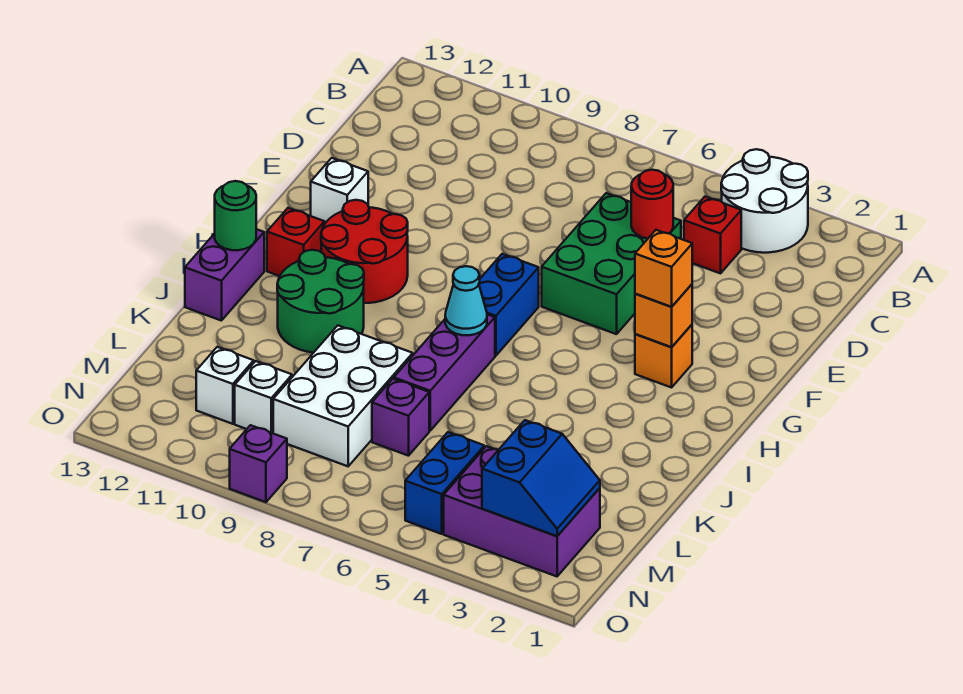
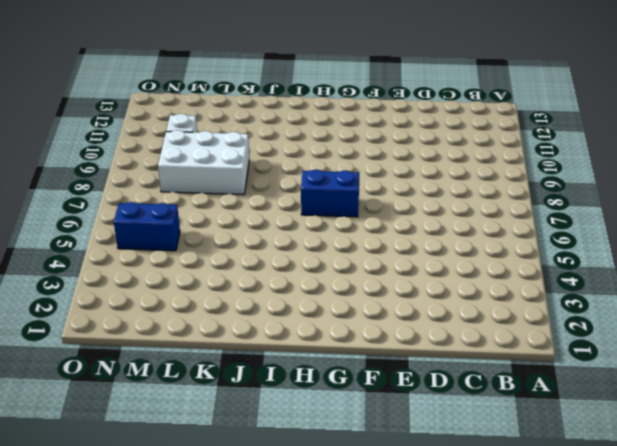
none -> white 2x2 round brick [721,149,808,253]
none -> red 1x1 brick [684,197,741,273]
none -> green 2x3 brick [542,193,681,334]

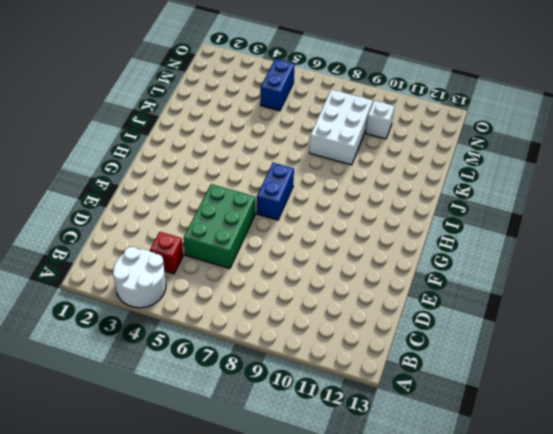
none -> white 1x1 brick [311,158,368,224]
none -> orange 1x1 brick [635,325,692,388]
none -> red 2x2 round brick [321,200,408,303]

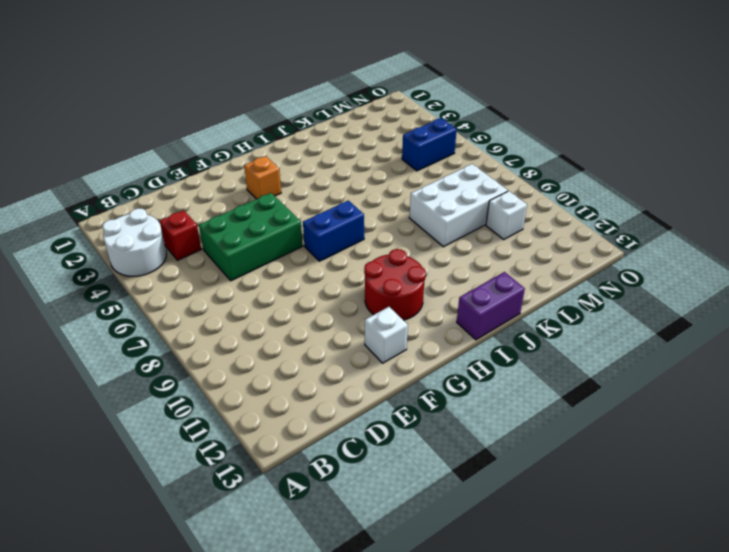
none -> red 1x1 brick [267,208,324,276]
none -> purple 1x3 brick [394,314,495,431]
none -> green 2x2 round brick [277,250,364,353]

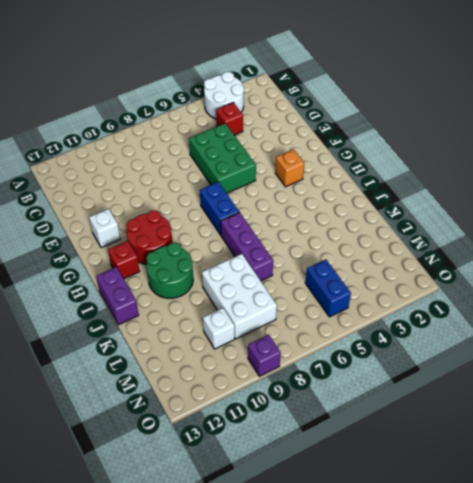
none -> purple 1x1 brick [372,379,429,456]
none -> purple 2x3 brick [444,446,600,576]
none -> white 1x1 brick [196,347,254,424]

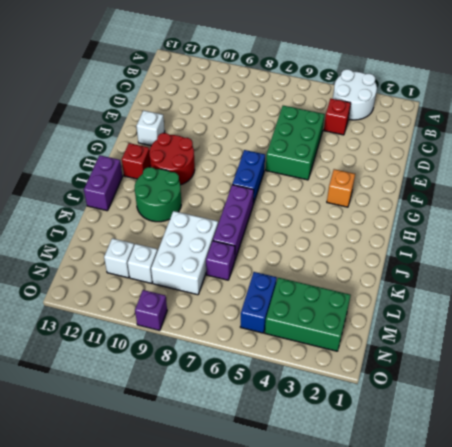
green 2x3 brick [265,278,351,351] -> purple 2x3 brick [444,446,600,576]
none -> red 1x1 round brick [631,170,673,239]
none -> orange 1x1 brick [635,284,692,347]
none -> cyan 1x1 cone [445,266,487,335]

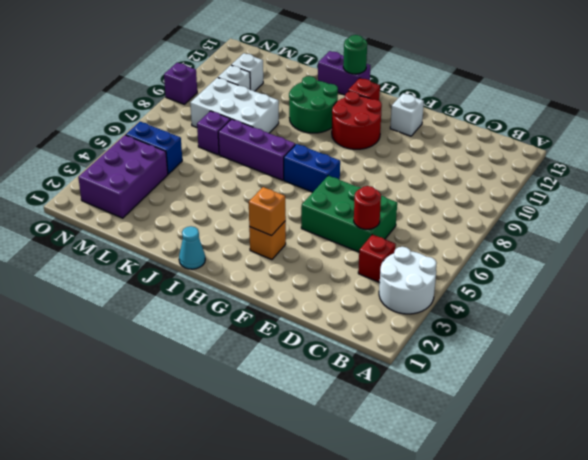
cyan 1x1 cone [179,226,205,269] -> cyan 1x1 cone moved to [445,266,487,335]
none -> blue 2x2 slope [482,420,600,536]
none -> orange 1x1 brick [635,230,692,307]

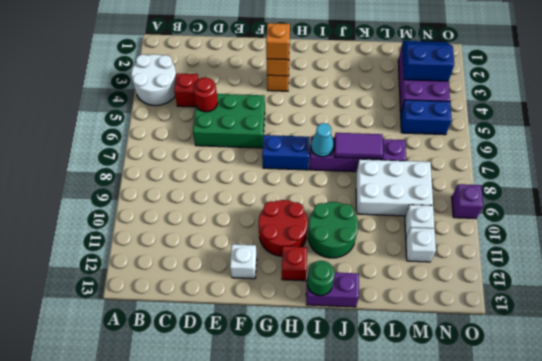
purple 1x2 tile [335,133,383,159] -> none

